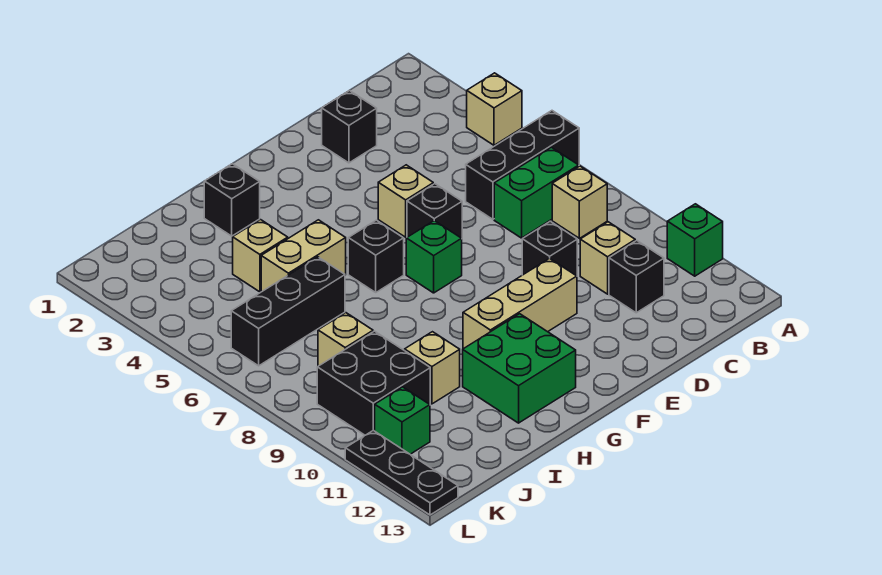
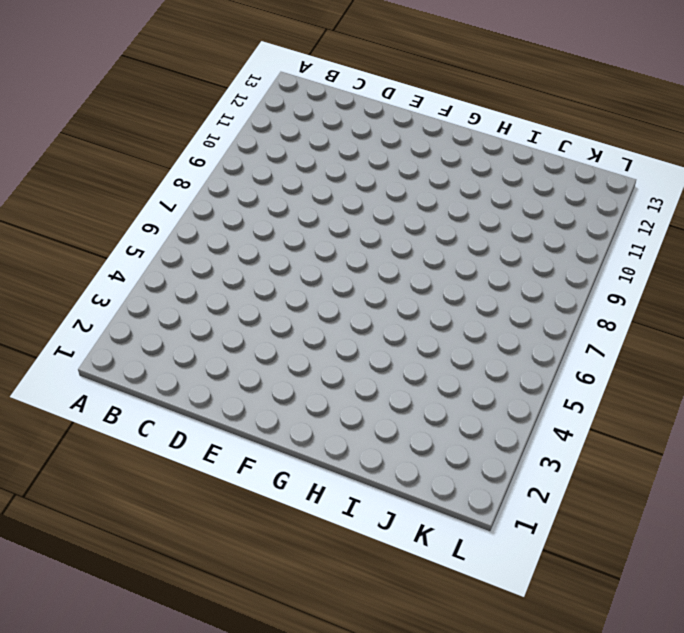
none -> tan 1x1 brick [467,73,522,145]
none -> black 1x3 brick [466,111,579,219]
none -> green 1x1 brick [667,204,723,276]

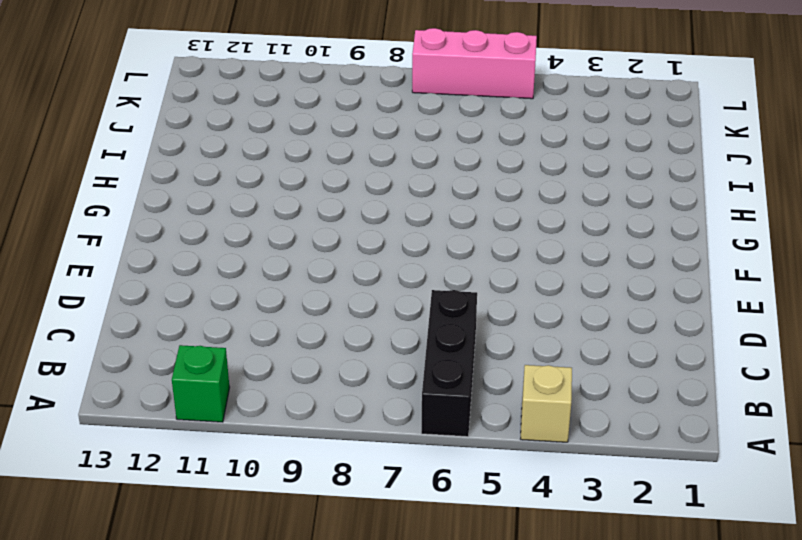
pink 1x3 brick [412,28,537,99] -> none
none -> green 1x2 brick [494,147,579,238]
none -> tan 1x1 brick [552,166,607,238]
none -> tan 1x1 brick [580,222,635,294]

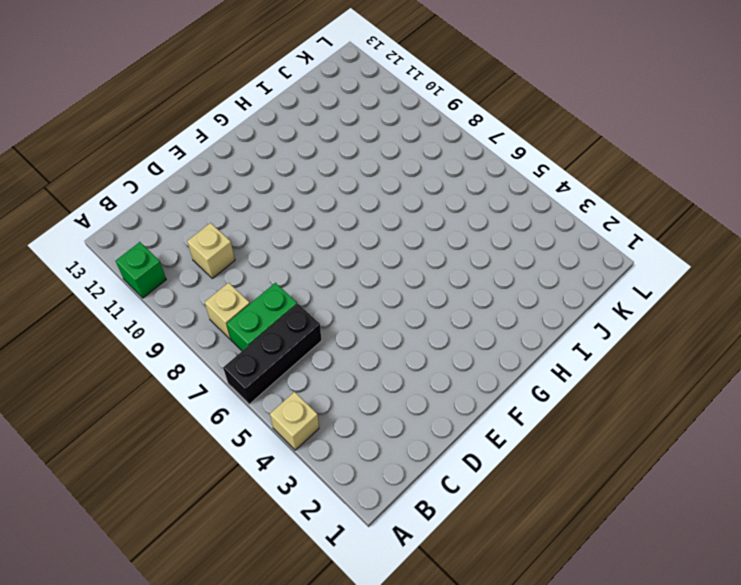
none -> black 1x1 brick [609,241,664,313]
none -> black 1x1 brick [322,90,377,163]
none -> black 1x1 brick [522,221,577,276]

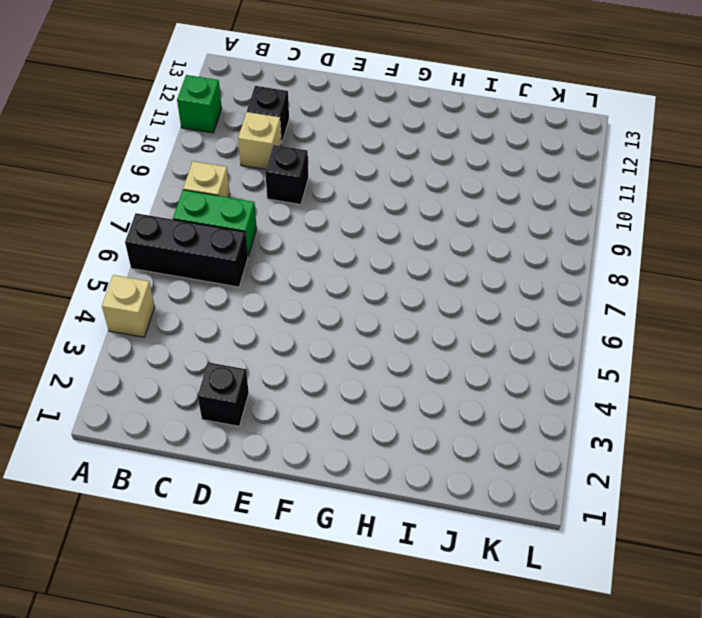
none -> tan 1x1 brick [378,165,433,237]
none -> black 1x1 brick [407,184,462,239]
none -> tan 1x3 brick [463,258,577,349]

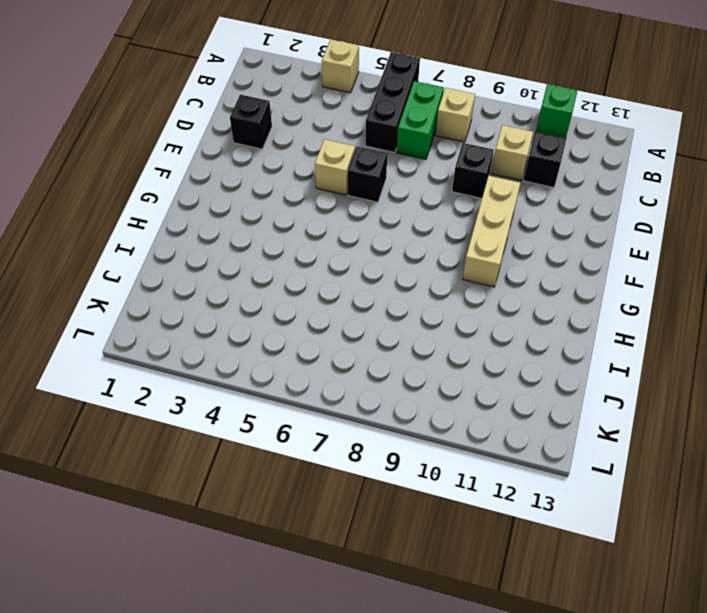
none -> green 1x1 brick [406,221,462,293]
none -> black 1x1 brick [348,220,404,292]
none -> green 2x2 brick [463,314,576,423]

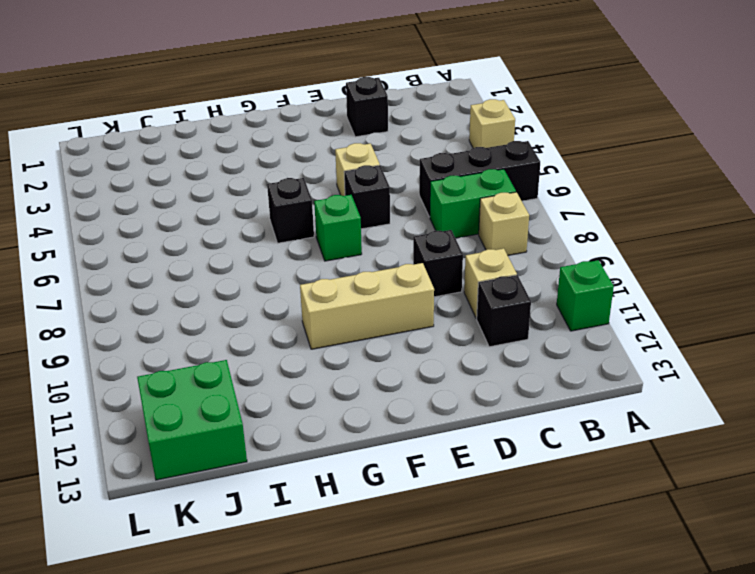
green 2x2 brick [137,360,247,480] -> green 2x2 brick moved to [463,314,576,423]
none -> black 1x1 brick [204,164,260,236]
none -> tan 1x2 brick [261,220,346,292]
none -> tan 1x1 brick [233,220,288,292]

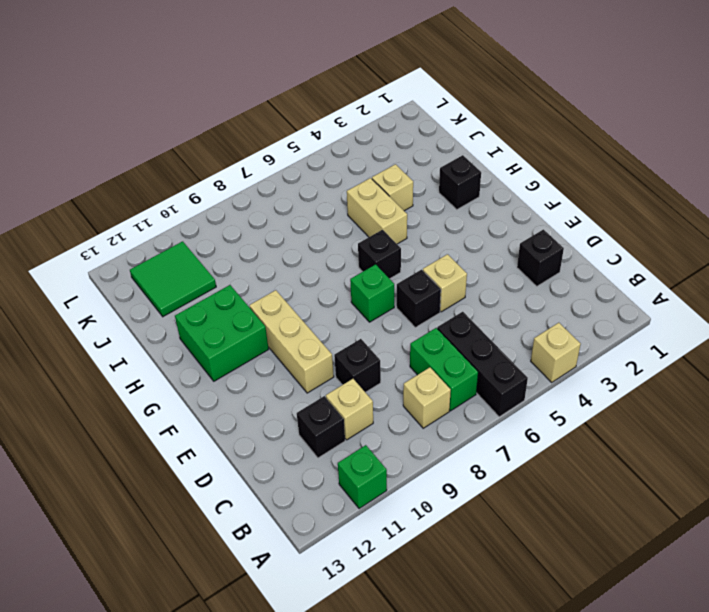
green 2x2 tile [130,241,216,317] -> green 1x1 brick [375,387,430,454]
none -> black 1x3 brick [231,257,345,366]
none -> tan 1x1 brick [405,332,460,404]
none -> tan 1x1 brick [318,313,373,366]

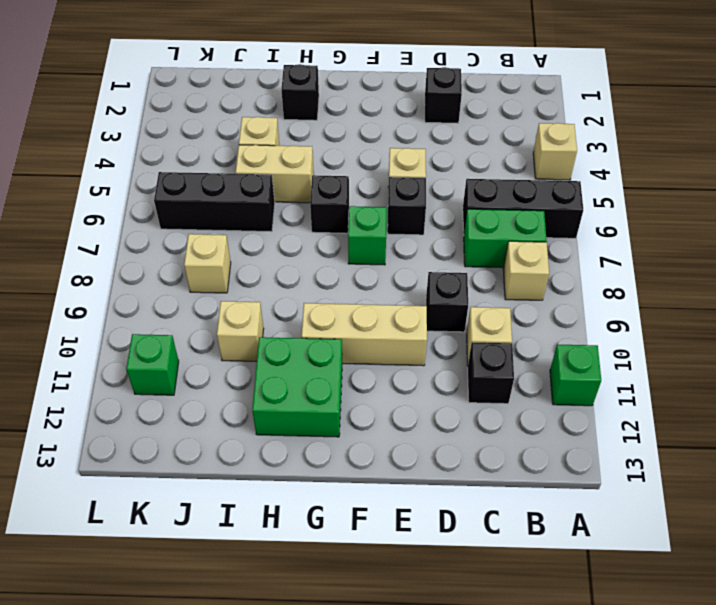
none -> black 2x2 brick [317,331,430,435]
none -> black 1x3 plate [345,430,458,515]

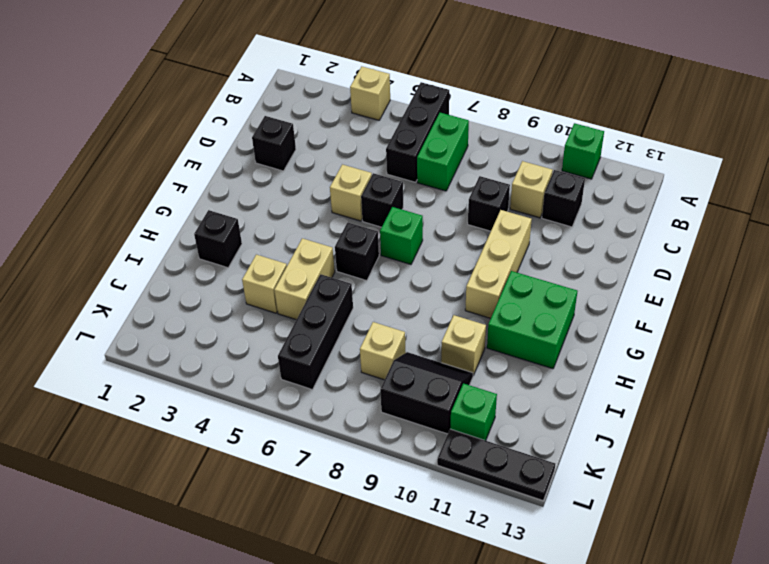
black 2x2 slope [380,352,473,434] -> black 2x2 brick [317,331,430,435]
none -> tan 1x1 brick [552,166,607,238]

